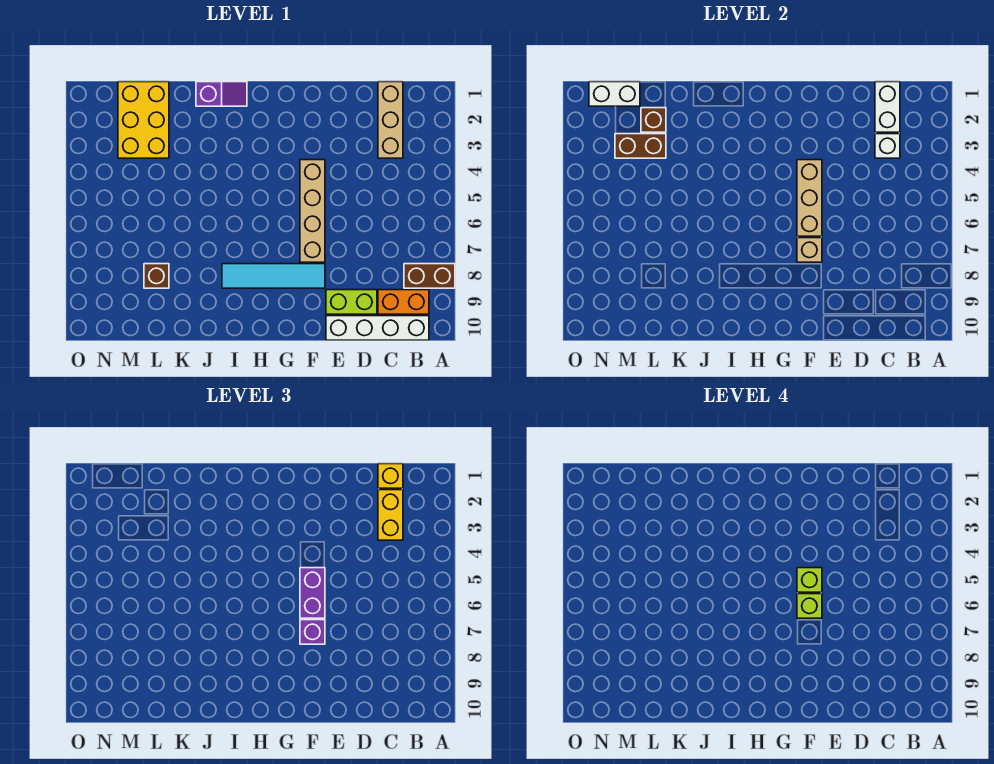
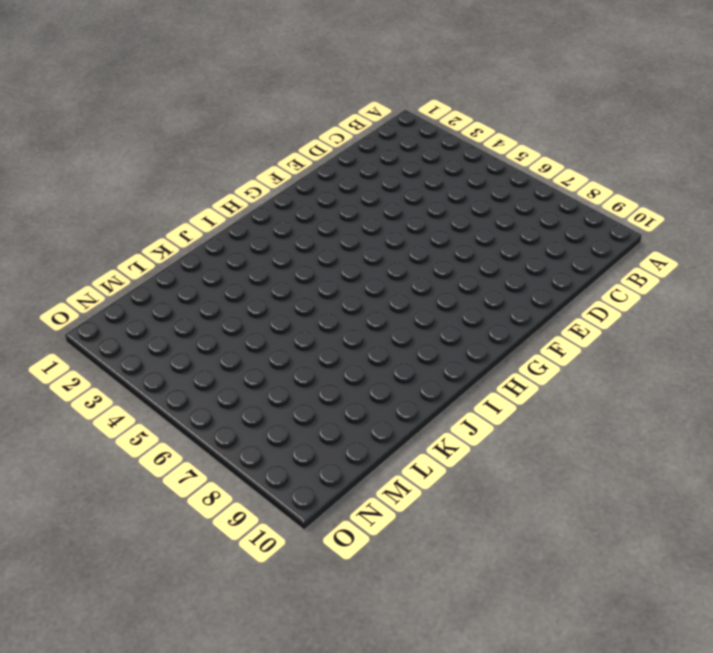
none -> brown 1x2 brick [404,264,455,288]
none -> orange 1x2 brick [378,290,429,314]
none -> white 1x4 brick [326,316,429,340]

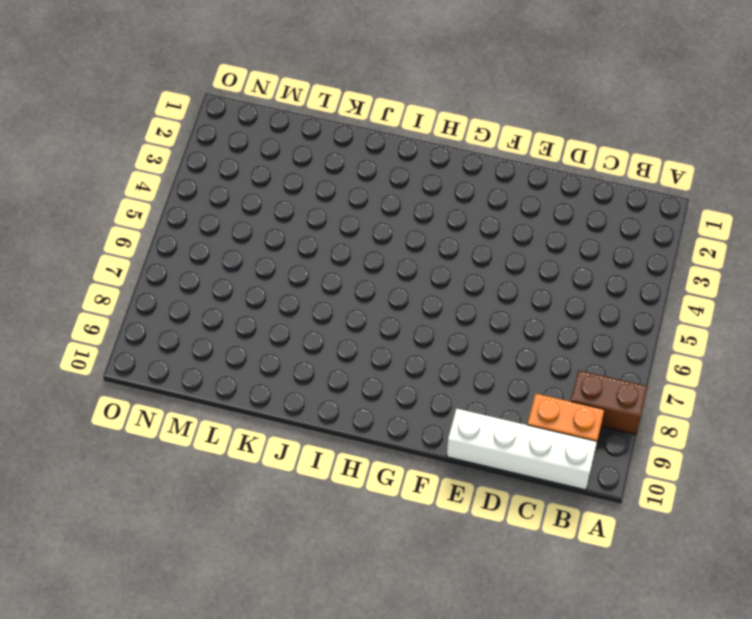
none -> tan 1x3 brick [378,82,403,158]
none -> lime 1x2 brick [326,290,377,314]
none -> tan 1x4 brick [300,160,325,262]

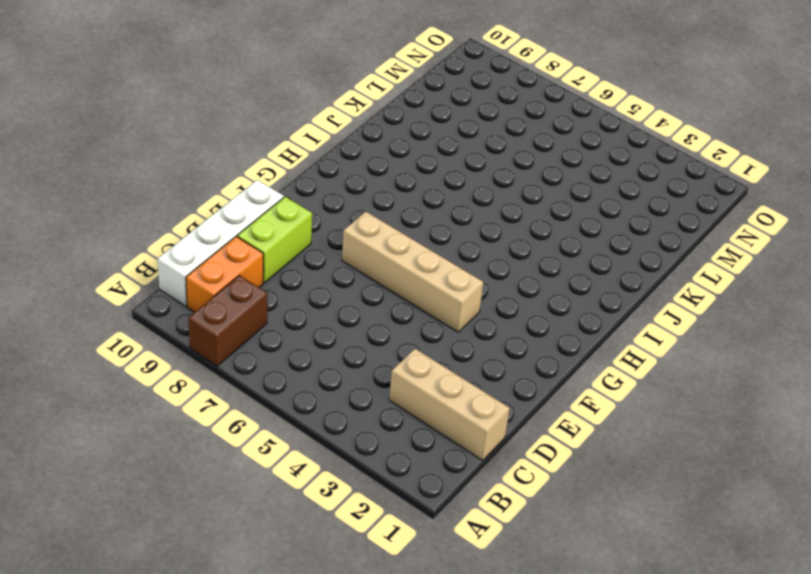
none -> cyan 1x4 tile [222,264,325,288]
none -> purple 1x2 slope [196,82,247,106]
none -> yellow 2x3 brick [118,82,169,158]

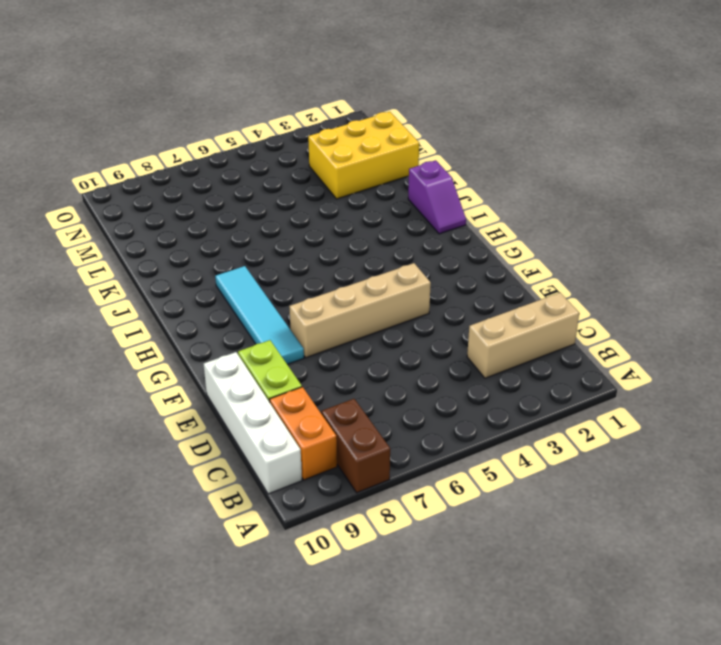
none -> brown 1x1 brick [144,264,169,288]
none -> white 1x2 brick [875,82,900,132]
none -> white 1x1 brick [875,134,900,158]

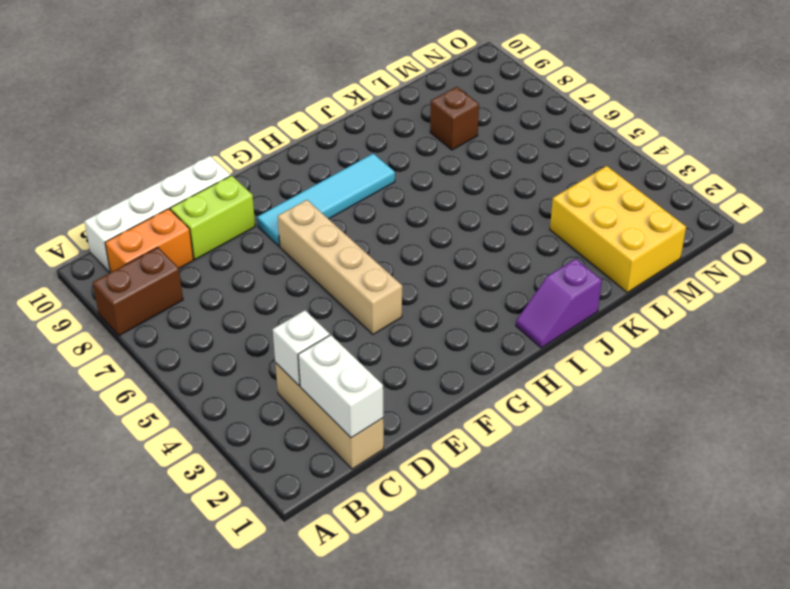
none -> tan 1x3 brick [797,160,822,236]
none -> tan 1x1 brick [797,238,822,262]
none -> brown 1x1 brick [641,108,666,132]

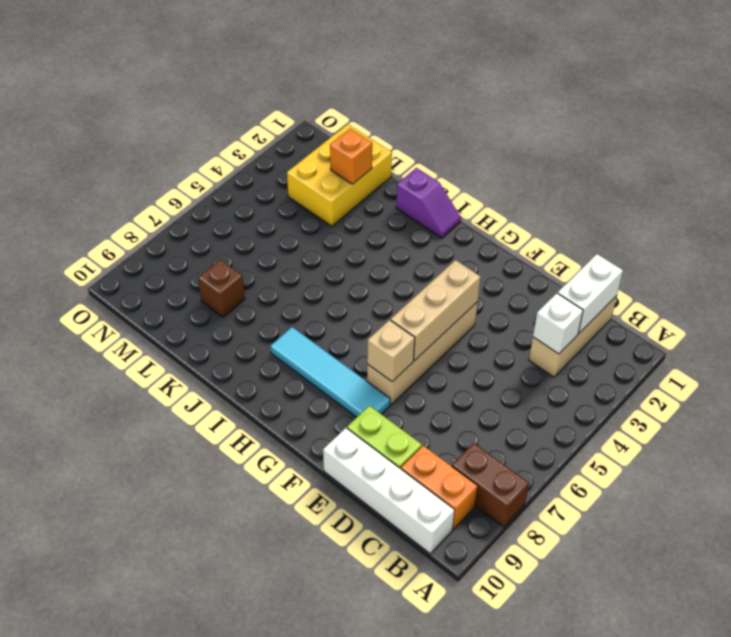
orange 1x1 brick [330,129,372,184] -> brown 1x1 brick [641,108,666,132]
none -> brown 1x2 brick [615,134,666,158]
none -> white 1x2 brick [589,82,640,106]
none -> yellow 1x1 brick [378,464,403,488]

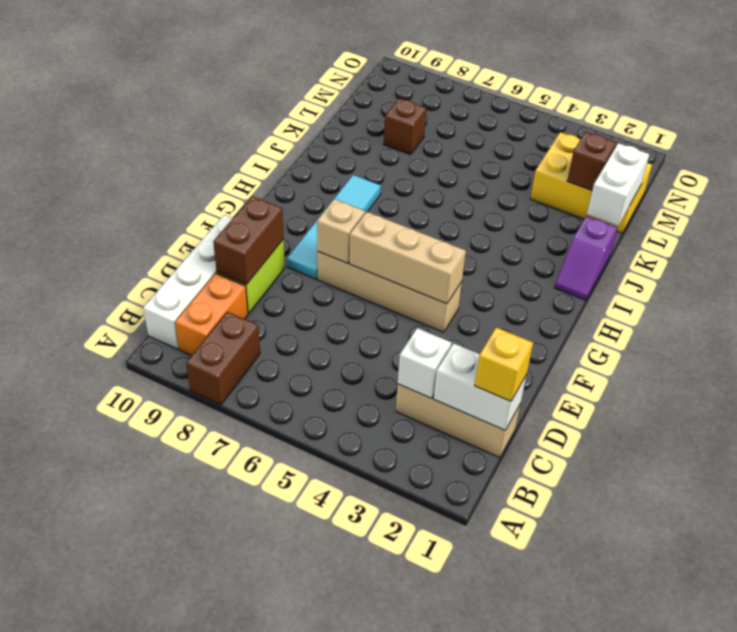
brown 1x2 brick [213,196,284,285] -> brown 1x2 brick moved to [615,134,666,158]
white 1x2 brick [587,143,649,226] -> white 1x2 brick moved to [589,82,640,106]
none -> yellow 1x2 brick [378,490,403,540]
none -> purple 1x2 brick [300,568,325,618]
none -> purple 1x1 brick [300,620,325,644]

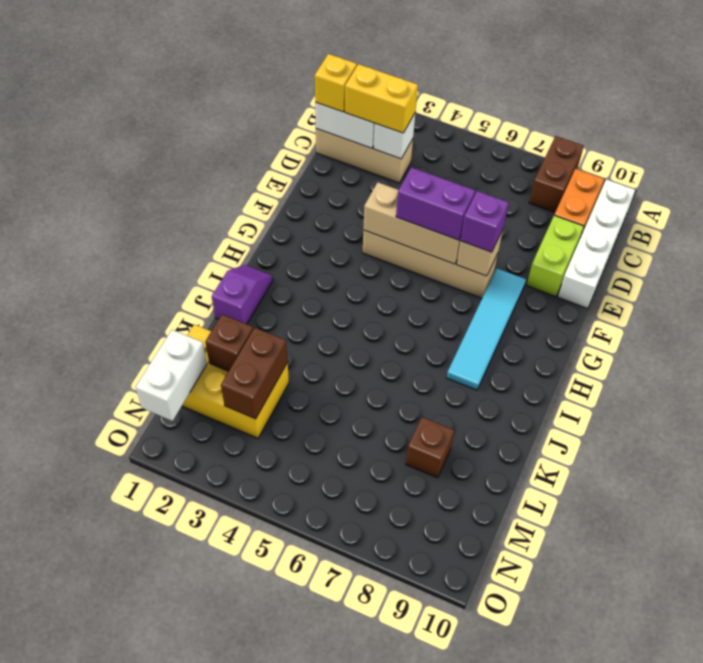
none -> lime 1x1 brick [797,568,822,592]
none -> lime 1x1 brick [797,594,822,618]

